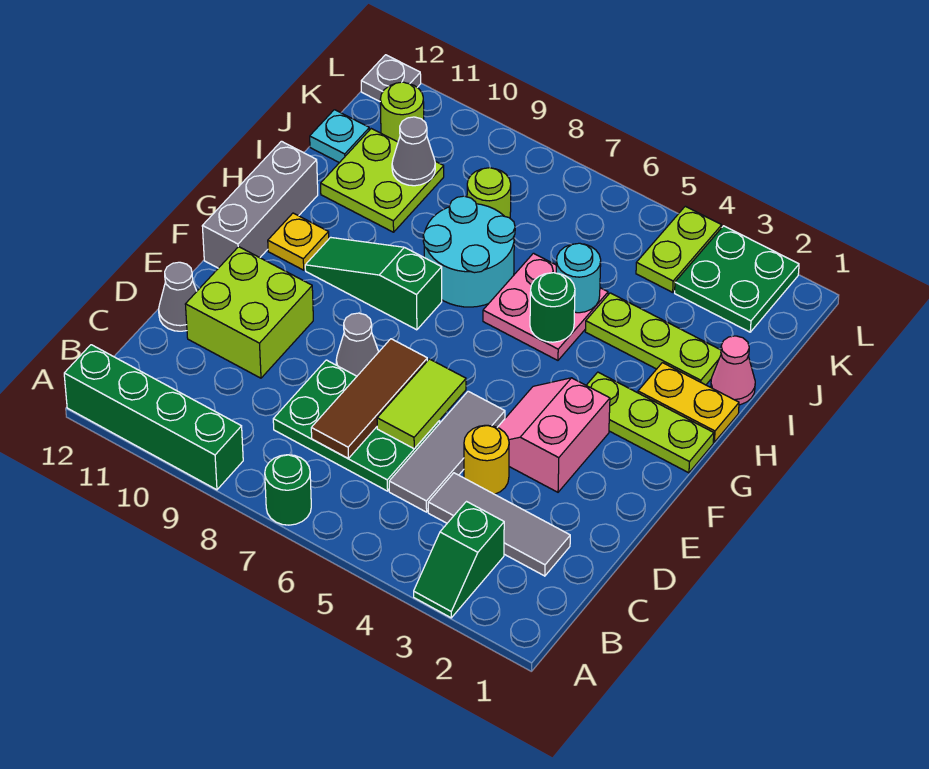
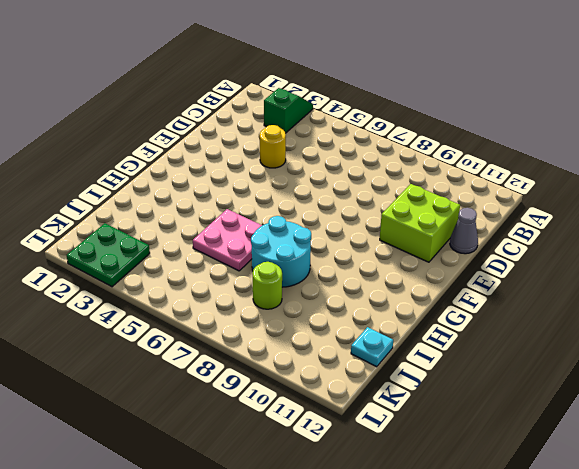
none -> green 1x1 round brick [265,455,311,525]
none -> green 1x4 brick [64,345,243,490]
none -> grey 1x3 tile [428,473,570,576]
none -> grey 1x3 tile [389,391,505,512]

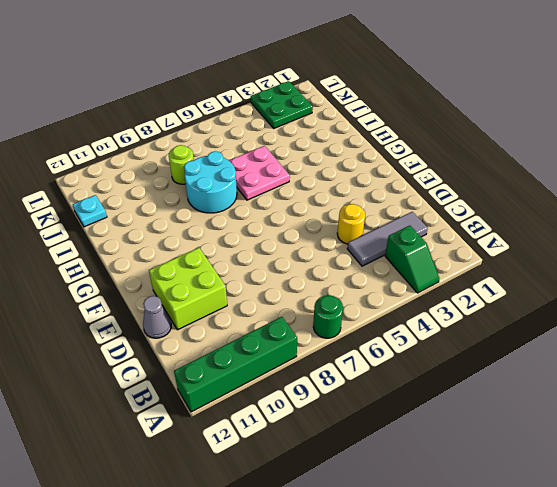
none -> grey 1x3 tile [389,391,505,512]
none -> green 2x3 plate [273,360,440,491]
none -> pink 2x2 slope [497,378,610,492]
none -> grey 1x1 cone [336,313,379,376]

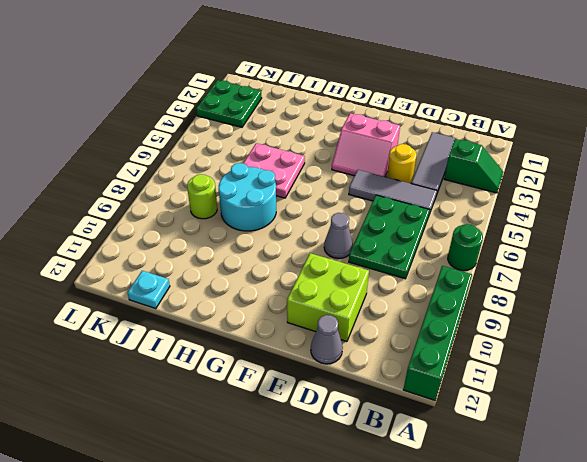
none -> grey 1x3 brick [202,141,318,268]
none -> lime 1x3 plate [586,372,714,473]
none -> green 1x3 slope [305,237,442,330]
none -> yellow 1x1 plate [268,213,329,270]

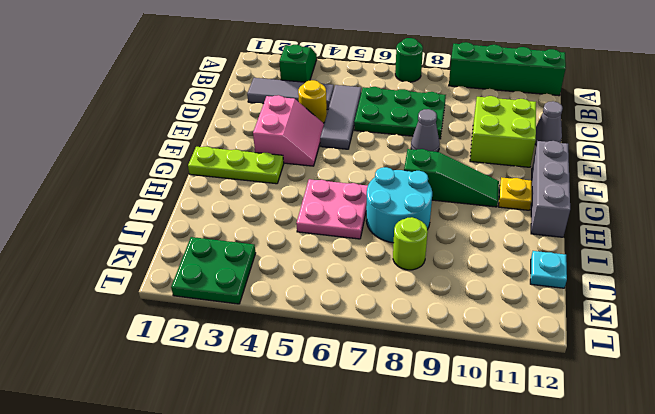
none -> yellow 1x2 plate [638,363,739,442]
none -> pink 1x1 cone [711,336,755,405]
none -> lime 1x3 plate [585,293,721,385]
none -> lime 2x2 plate [321,129,444,232]

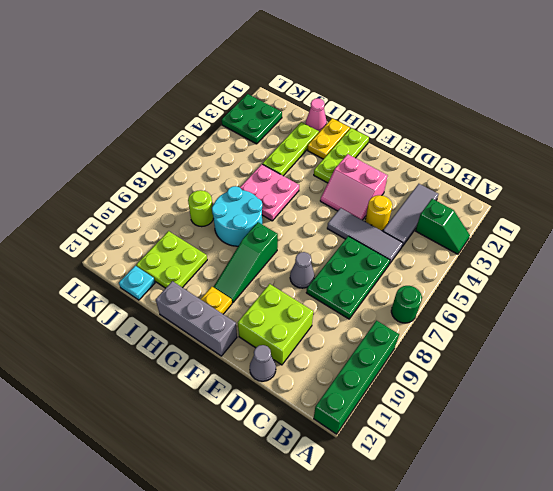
none -> lime 1x2 plate [636,206,722,292]
none -> lime 1x1 round brick [380,82,424,142]
none -> grey 1x1 plate [361,55,421,101]
none -> brown 1x3 tile [311,339,427,458]

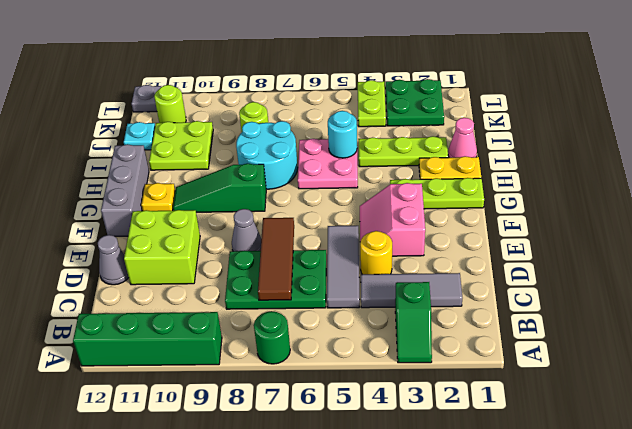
none -> lime 1x2 tile [377,359,466,449]
none -> green 1x1 round brick [530,273,575,342]
none -> grey 1x1 cone [392,117,435,186]

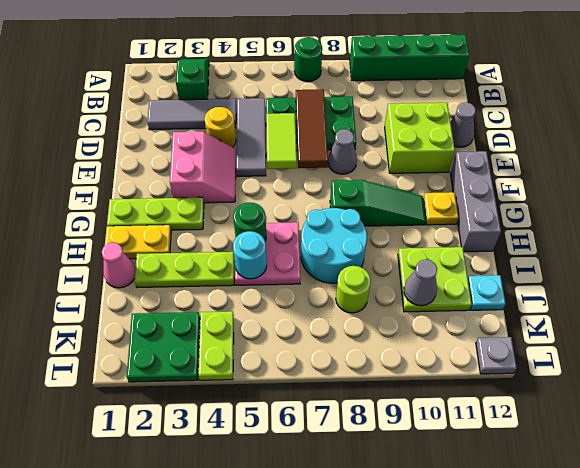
none -> lime 1x1 round brick [380,82,424,142]

